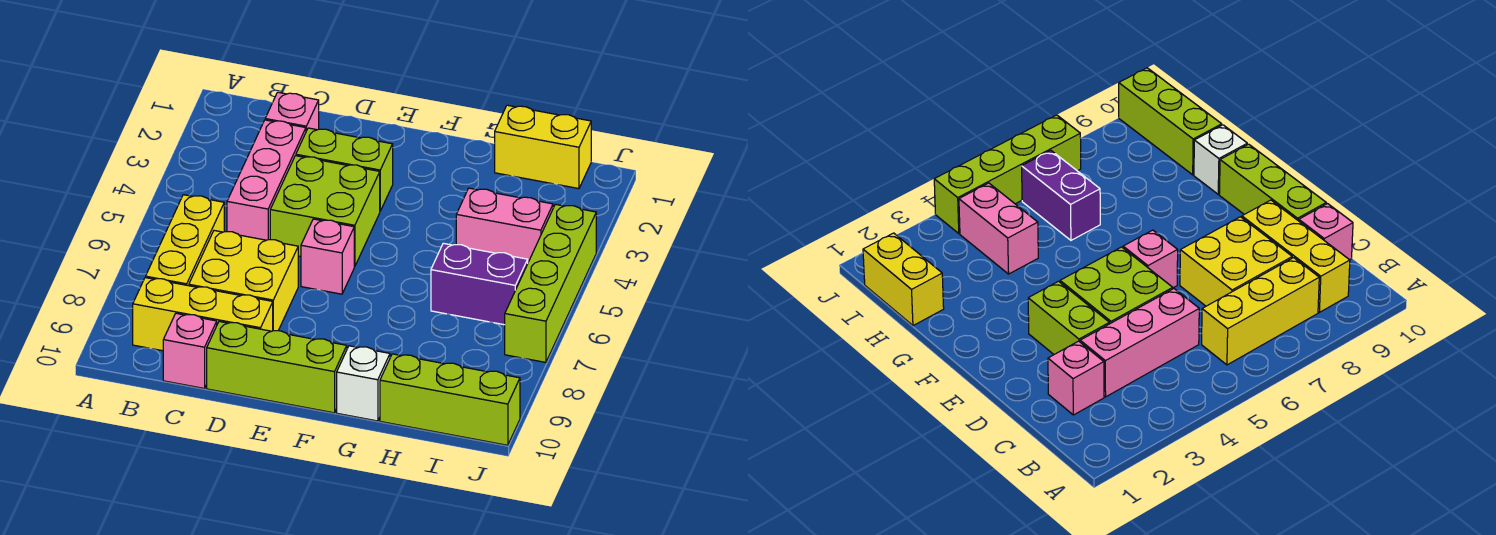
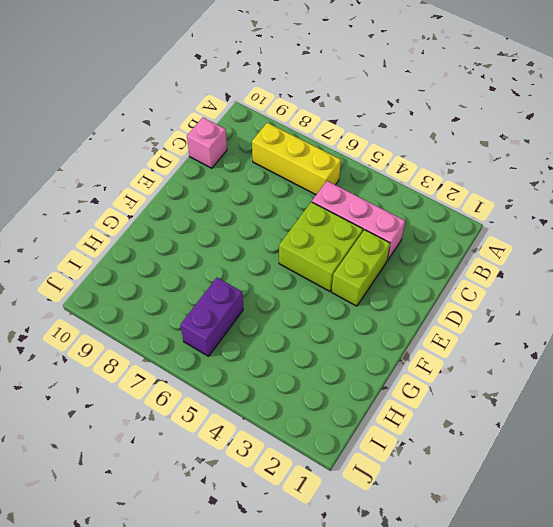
none -> yellow 1x3 brick [133,278,273,351]
none -> pink 1x1 brick [265,92,319,131]
none -> yellow 2x2 brick [189,231,298,331]

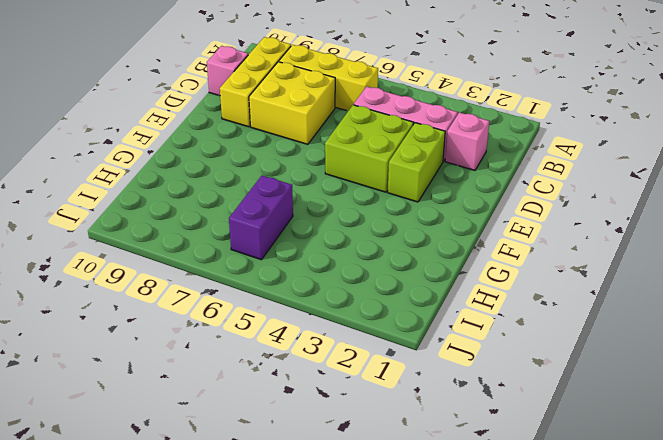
none -> lime 1x3 brick [207,321,347,413]
none -> pink 1x1 brick [301,219,354,294]
none -> white 1x1 brick [337,346,390,421]

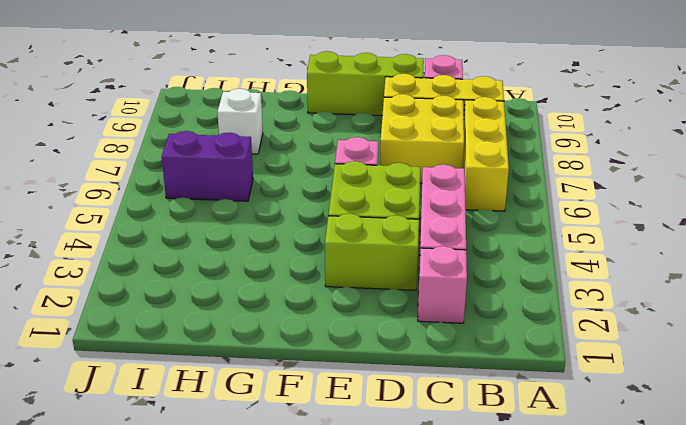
white 1x1 brick [217,89,263,154] -> white 1x1 brick moved to [337,346,390,421]
none -> yellow 1x2 brick [495,105,591,189]
none -> pink 1x2 brick [456,188,553,262]
none -> lime 1x3 brick [380,354,520,445]

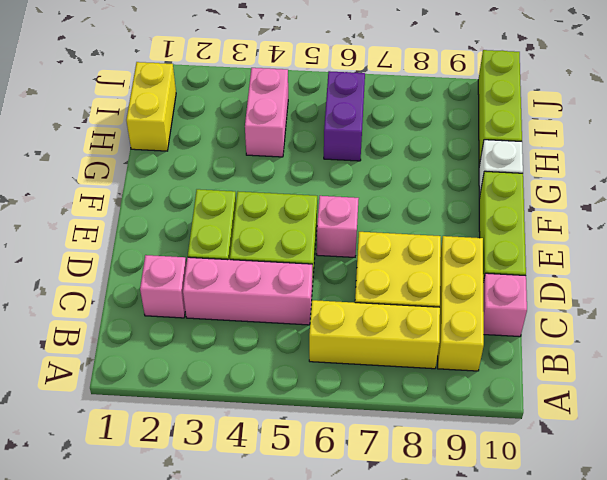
none -> lime 1x4 brick [505,204,596,362]

